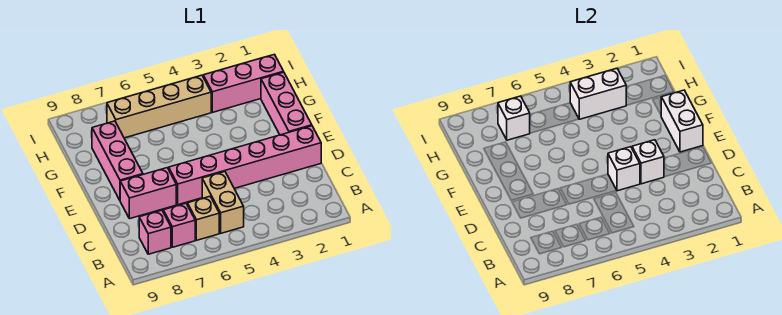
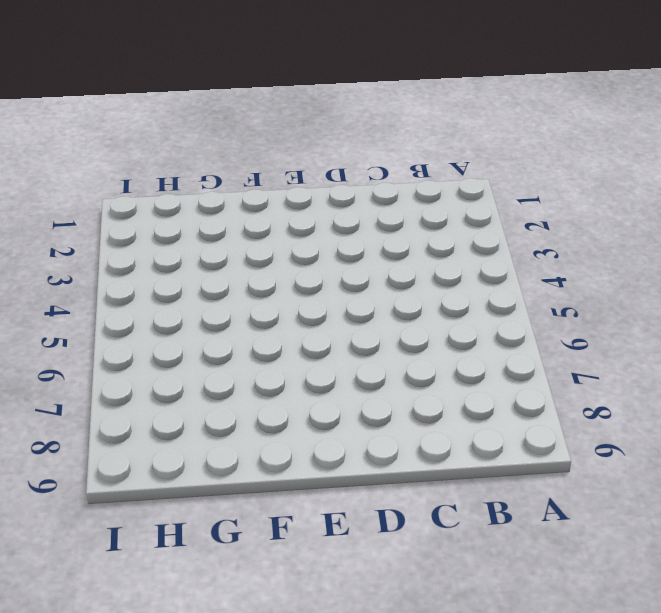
none -> tan 1x2 brick [202,172,244,233]
none -> tan 1x1 brick [187,197,219,240]
none -> pink 1x1 brick [163,203,195,247]

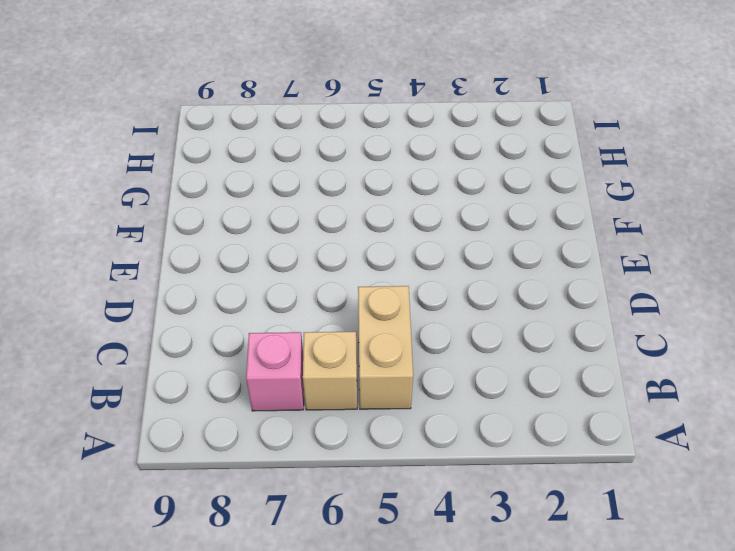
none -> pink 1x1 brick [139,210,171,254]
none -> pink 1x6 brick [169,126,321,205]
none -> pink 1x2 brick [120,168,176,219]

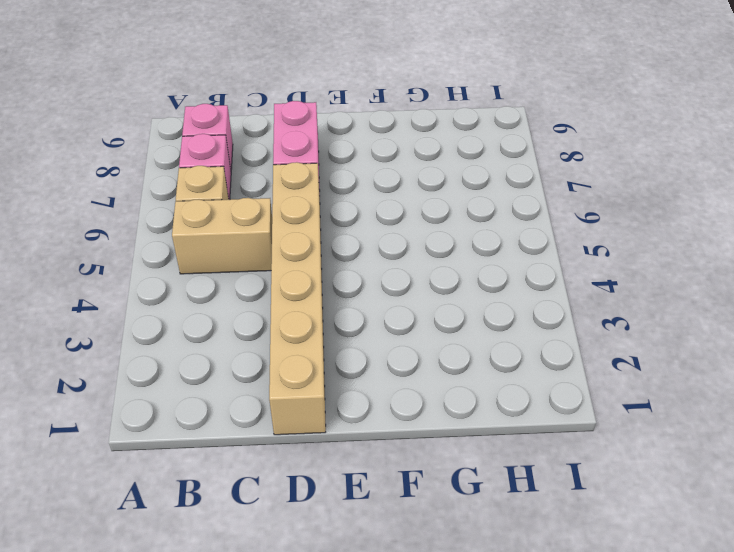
tan 1x6 brick [269,162,326,435] -> pink 1x6 brick [169,126,321,205]
none -> pink 1x3 brick [261,72,312,135]
none -> pink 1x3 brick [92,121,143,200]
none -> pink 1x3 brick [203,54,284,112]

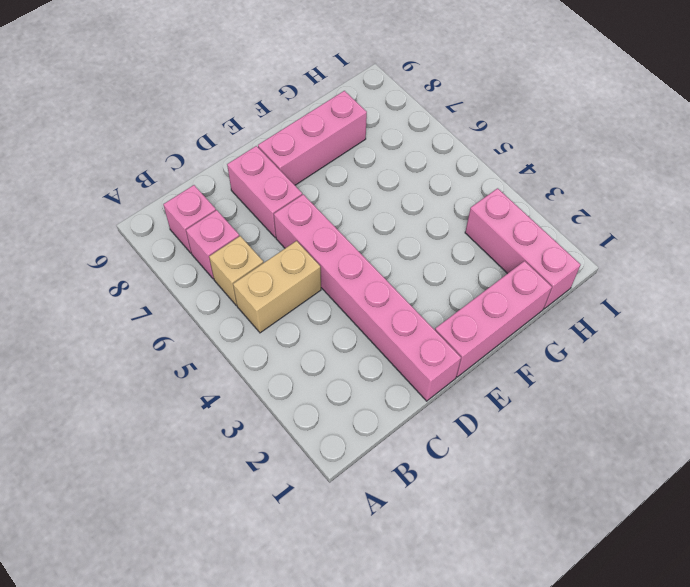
none -> tan 1x4 brick [107,75,211,138]
none -> white 1x1 brick [632,140,664,184]
none -> white 1x1 brick [608,147,640,191]

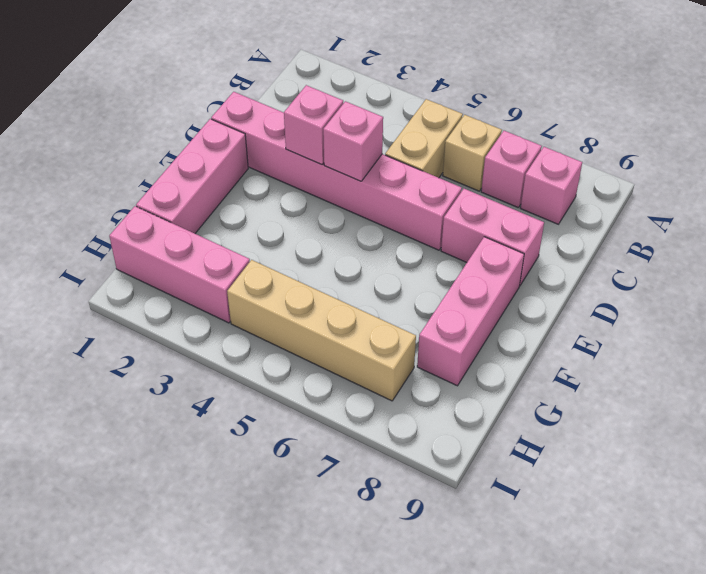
pink 1x1 brick [284,85,343,165] -> white 1x1 brick [632,140,664,184]
pink 1x1 brick [323,101,383,181] -> white 1x1 brick [608,147,640,191]
none -> white 1x2 brick [661,90,703,152]
none -> white 1x2 brick [570,68,627,119]
none -> white 1x1 brick [498,96,530,140]

